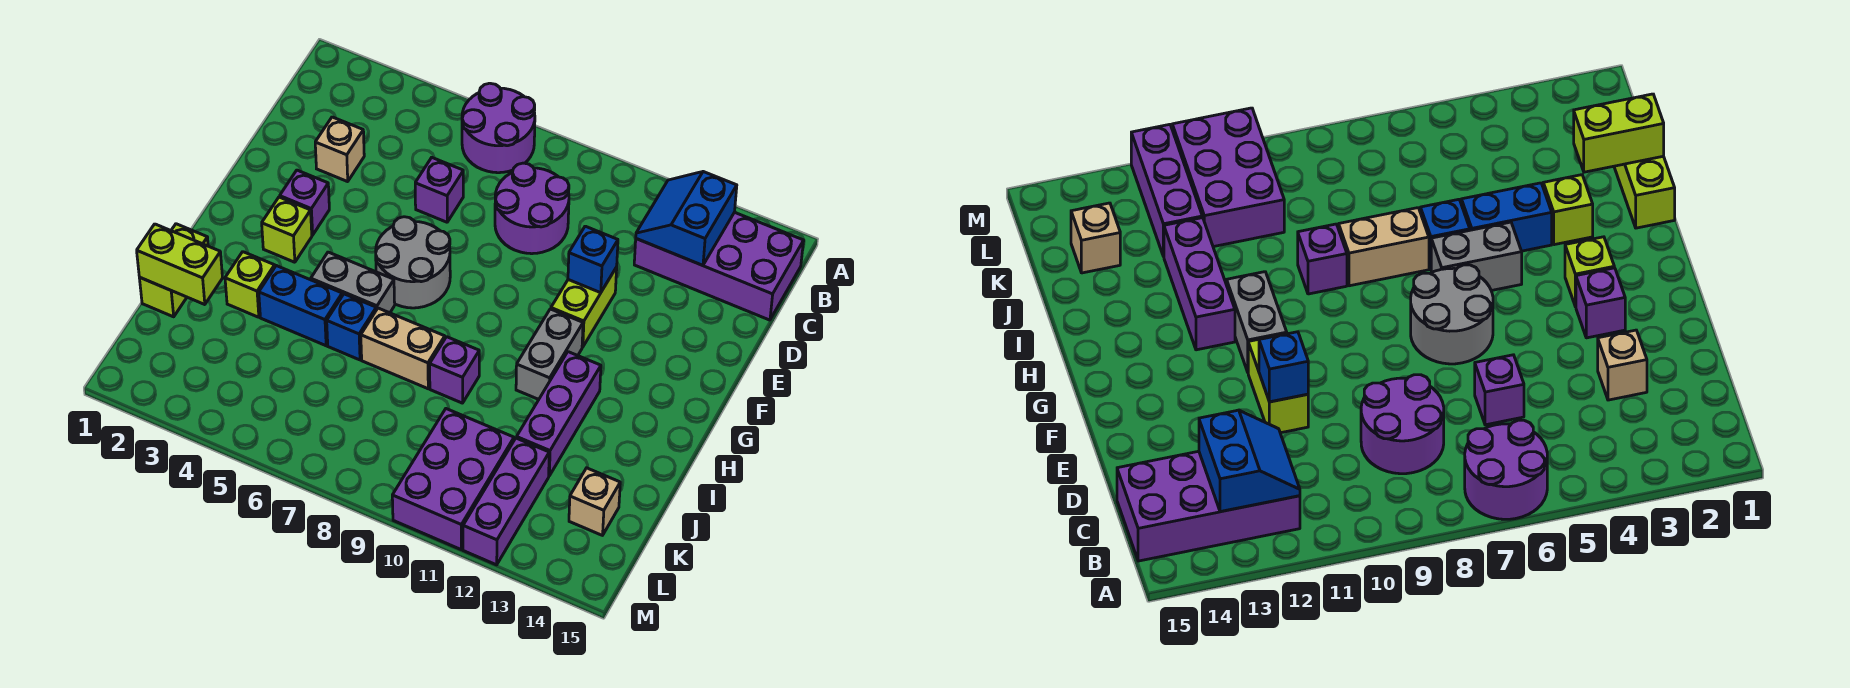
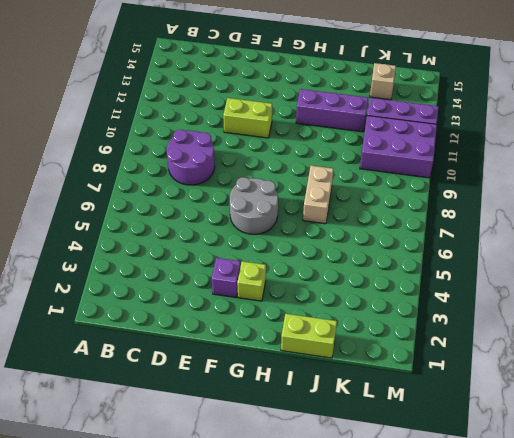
none -> purple 2x2 round brick [462,83,535,173]
none -> purple 2x4 brick [634,212,804,320]
none -> tan 1x1 brick [315,117,364,182]

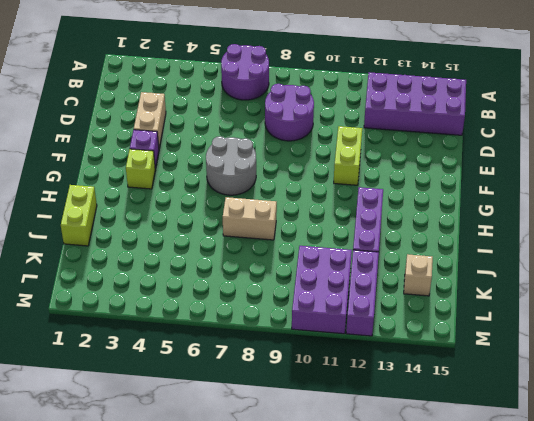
tan 1x2 brick [134,92,166,148] -> tan 1x1 brick [315,117,364,182]
none -> purple 1x1 brick [415,158,463,222]
none -> grey 1x2 brick [516,309,583,399]
none -> grey 1x2 brick [311,252,395,313]

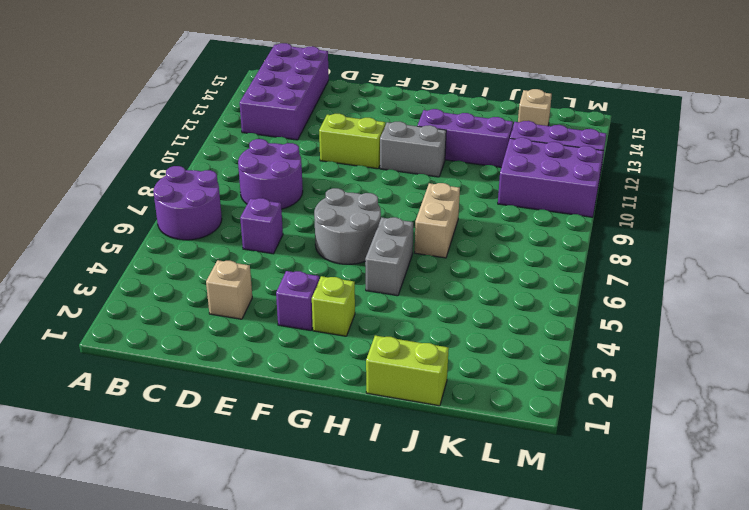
none -> lime 1x1 brick [225,252,275,317]
none -> blue 1x2 brick [259,266,342,346]
none -> blue 1x1 brick [327,294,376,360]

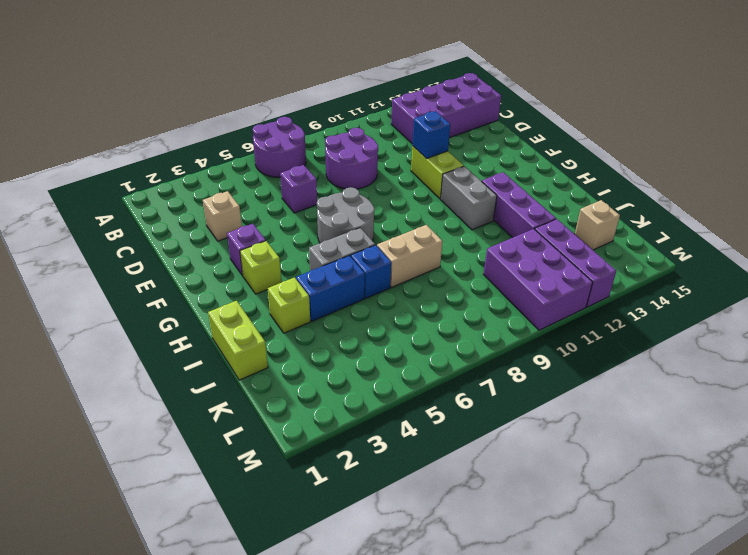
none -> purple 1x1 brick [430,337,479,403]
none -> blue 2x2 slope [636,172,737,265]
none -> lime 1x2 brick [137,224,222,305]

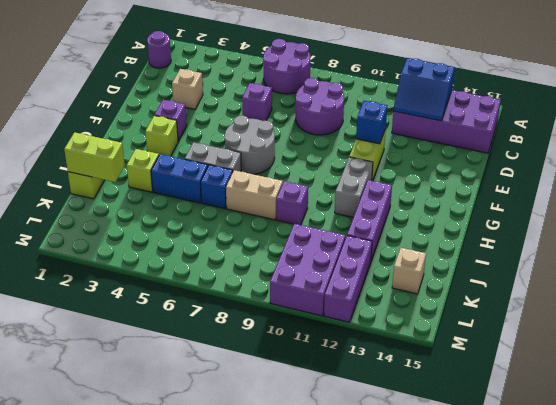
purple 1x1 round brick [147,31,171,68] -> none
blue 2x2 slope [393,58,455,121] -> blue 2x2 slope turned to [636,172,737,265]

